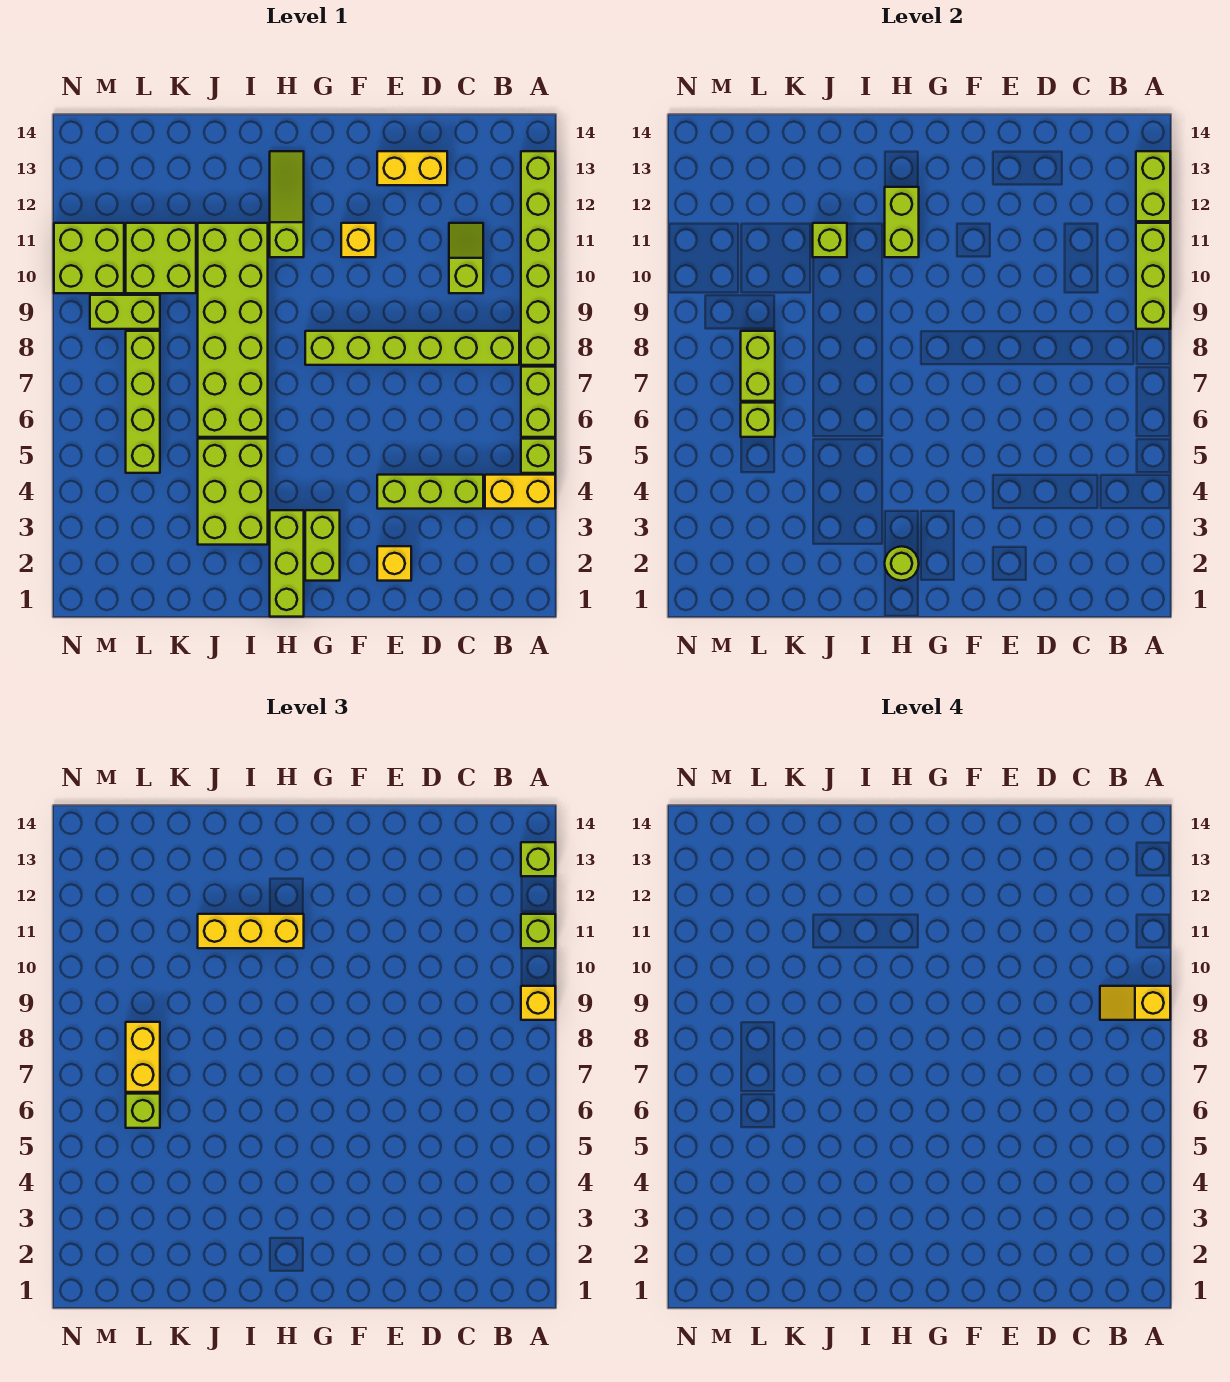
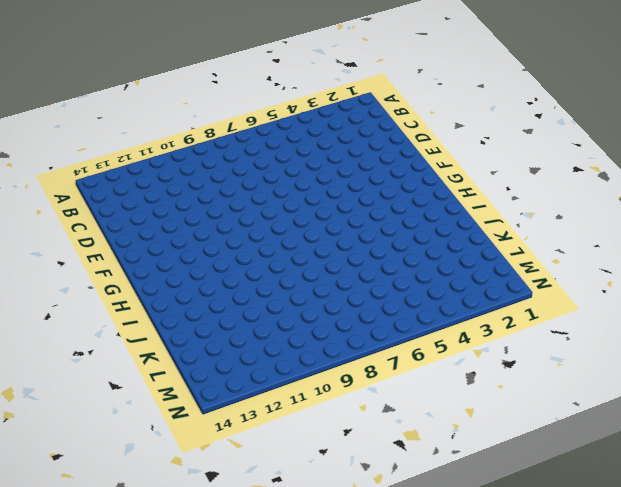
none -> yellow 1x2 brick [485,475,555,509]
none -> lime 1x1 brick [521,439,555,473]
none -> lime 1x2 brick [521,367,555,437]
none -> lime 1x6 brick [521,151,555,365]

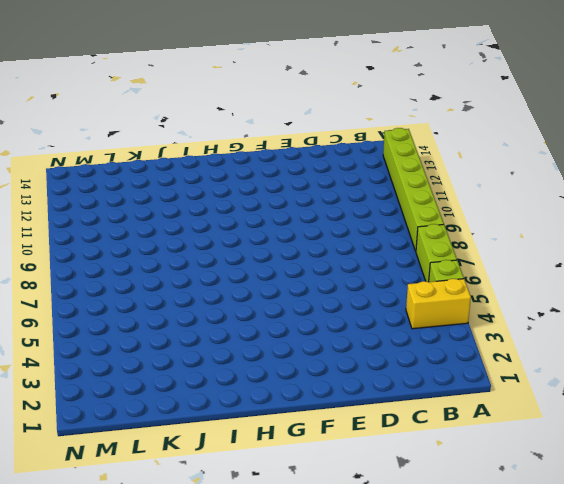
none -> lime 1x6 brick [305,331,519,365]
none -> lime 1x3 brick [377,475,483,509]
none -> lime 1x2 slope [449,223,483,293]
none -> yellow 1x2 brick [377,151,447,185]

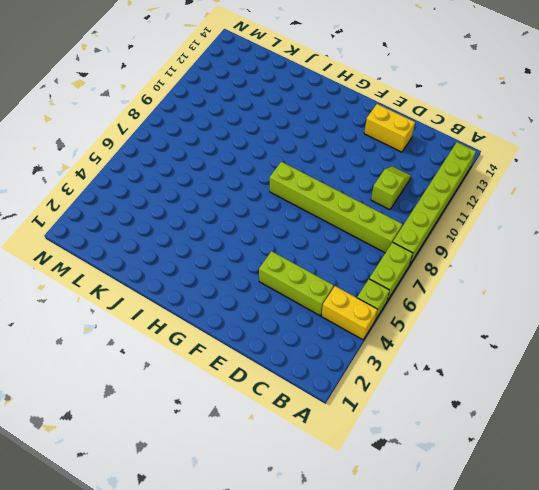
none -> yellow 1x1 brick [377,546,411,581]
none -> yellow 1x1 brick [341,223,376,257]
none -> lime 1x2 brick [305,510,340,581]
none -> lime 1x3 brick [270,510,304,617]

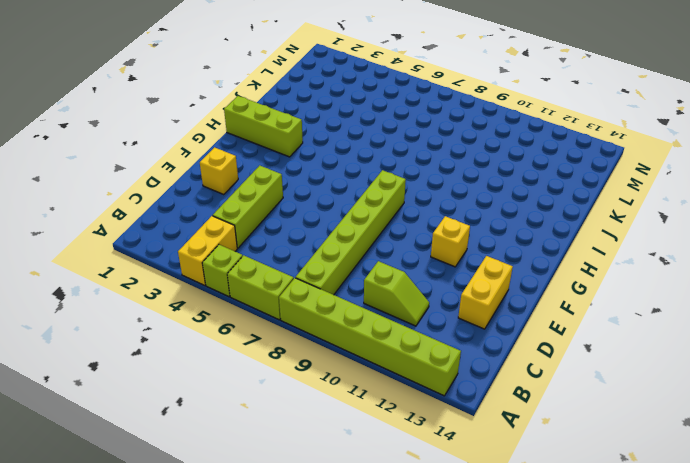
none -> lime 1x2 brick [305,510,340,581]
none -> lime 1x3 slope [270,151,304,257]
none -> lime 2x3 brick [198,439,268,545]
none -> lime 2x6 brick [198,223,268,437]

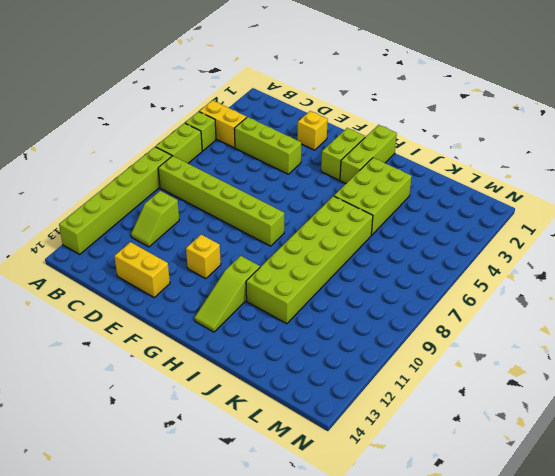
none -> lime 2x2 brick [126,223,196,293]
none -> lime 1x4 brick [126,331,160,473]
none -> lime 1x2 brick [90,295,160,329]
none -> lime 2x2 brick [54,223,124,293]

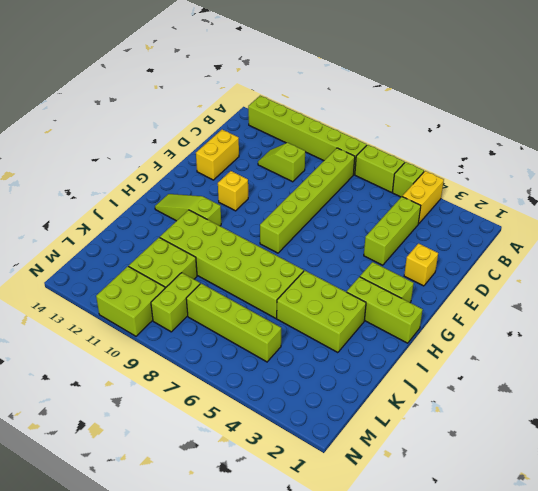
none -> lime 1x3 brick [1136,223,1170,329]
none -> lime 1x2 brick [1136,151,1170,221]
none -> lime 1x1 round brick [885,546,919,581]
none -> lime 1x2 brick [885,187,919,257]

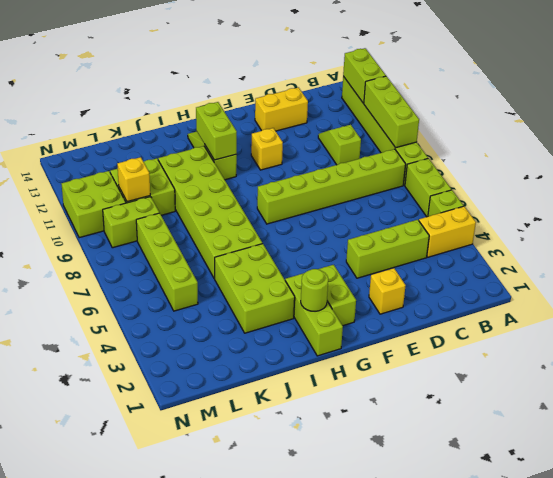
yellow 1x1 brick [117,157,150,202] -> yellow 1x1 brick moved to [521,986,555,1020]
none -> lime 1x1 brick [813,223,847,257]
none -> lime 1x1 brick [741,403,775,437]
none -> lime 1x2 brick [741,331,775,401]
none -> lime 1x1 brick [521,914,555,948]

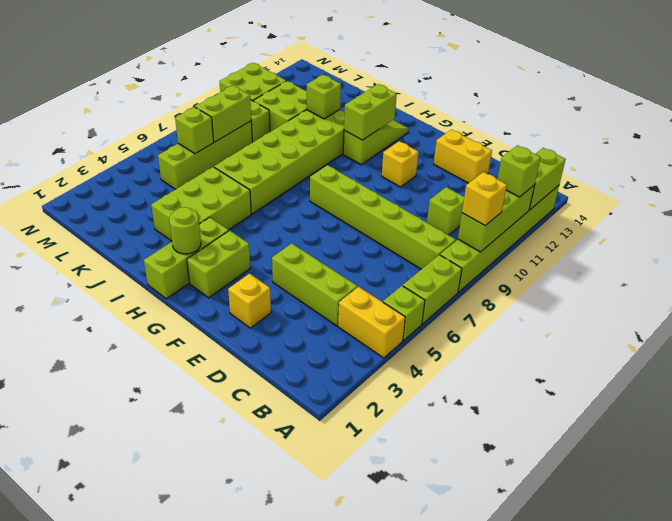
none -> lime 1x1 brick [521,842,555,876]
none -> yellow 1x3 brick [198,914,304,948]
none -> lime 1x1 brick [126,1094,160,1128]
none -> yellow 1x2 brick [126,1022,160,1092]

